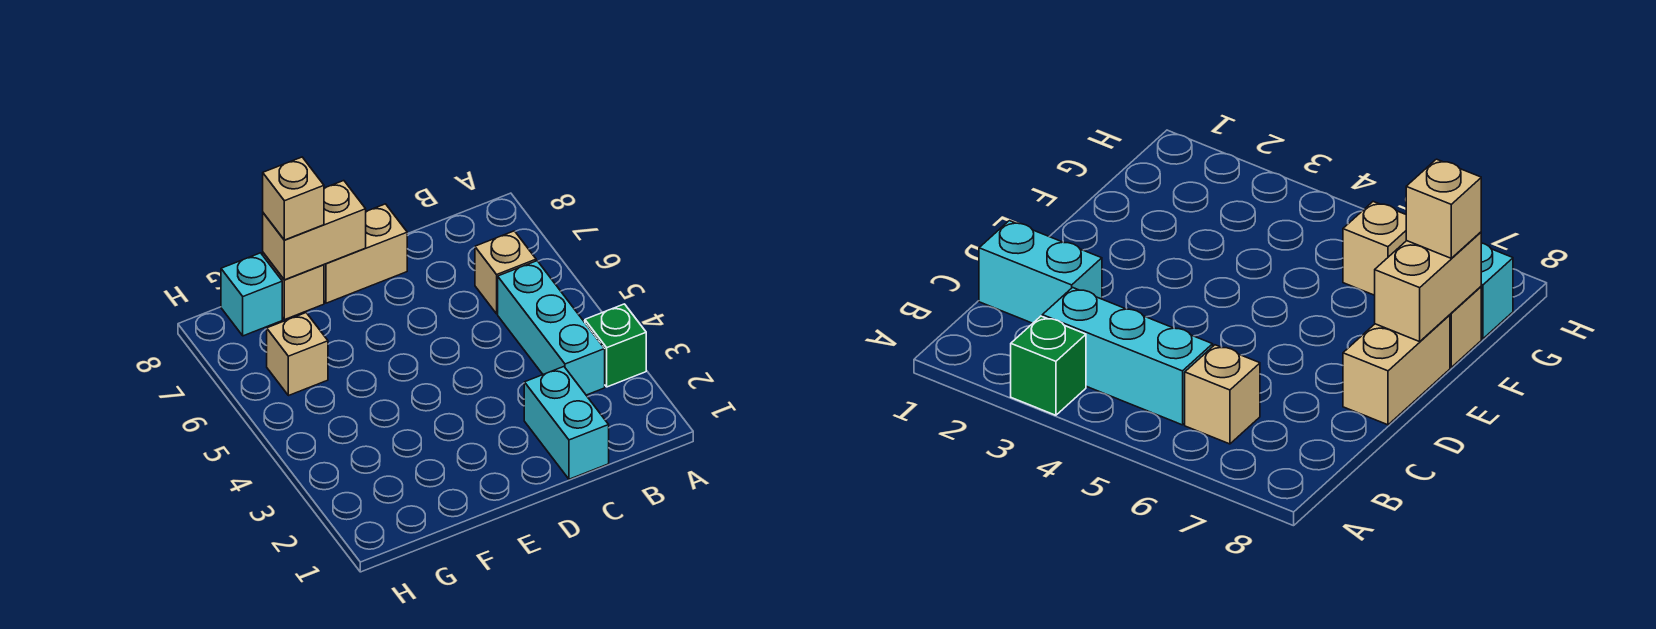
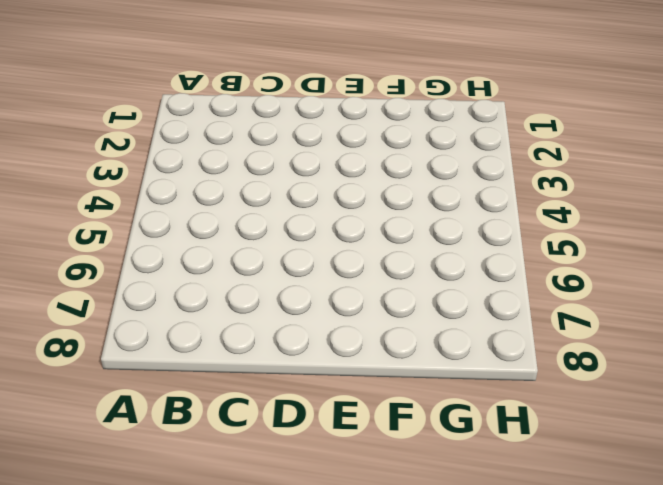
none -> green 1x1 brick [585,304,646,387]
none -> cyan 1x3 brick [498,261,605,395]

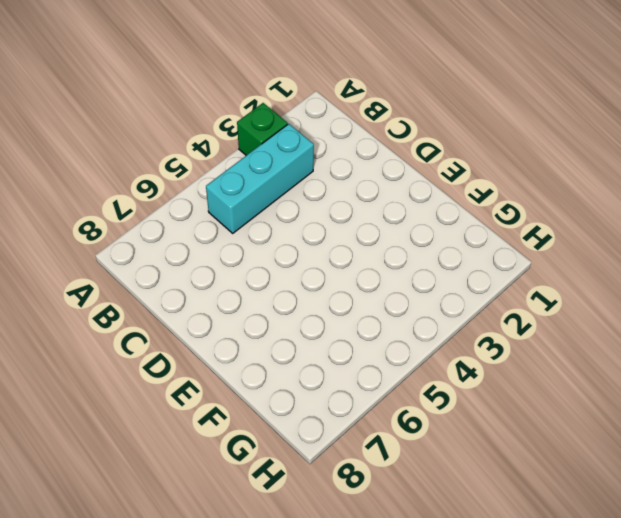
none -> tan 1x1 brick [475,231,536,314]
none -> cyan 1x2 brick [524,367,609,479]

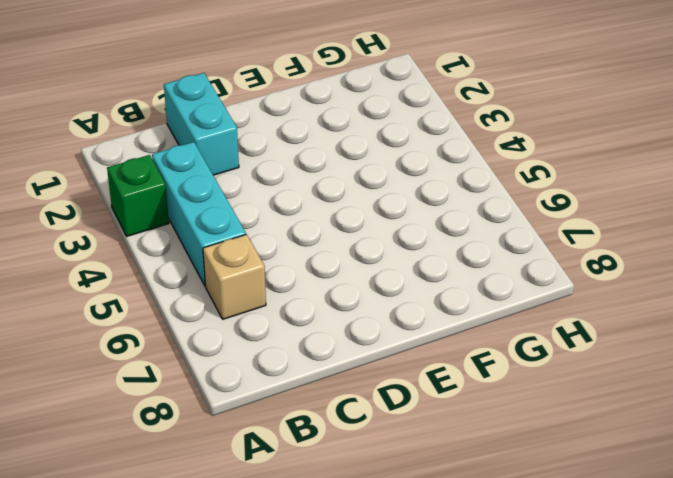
none -> tan 1x2 brick [324,204,407,303]
none -> tan 1x1 brick [263,253,324,320]

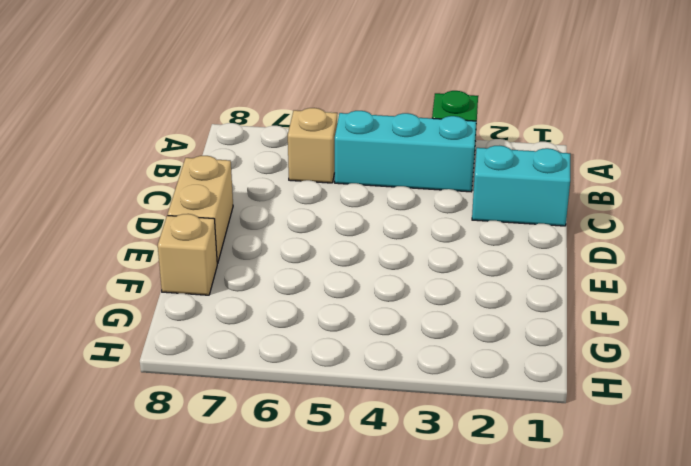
none -> tan 1x1 brick [267,313,328,396]
none -> cyan 1x1 brick [221,253,282,336]

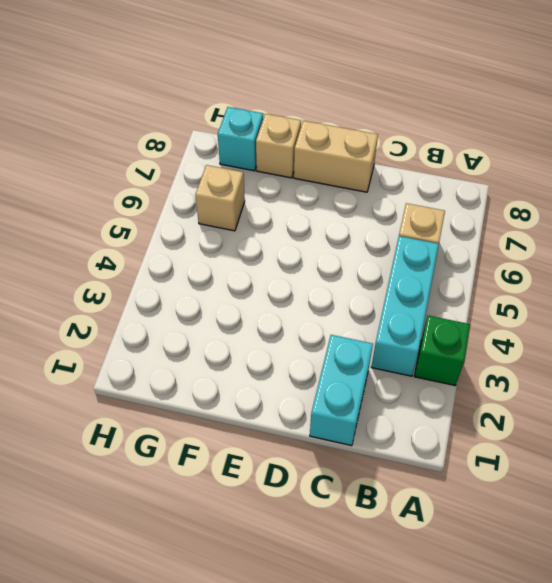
none -> tan 1x2 brick [263,181,366,280]
none -> tan 1x1 brick [263,157,324,240]

